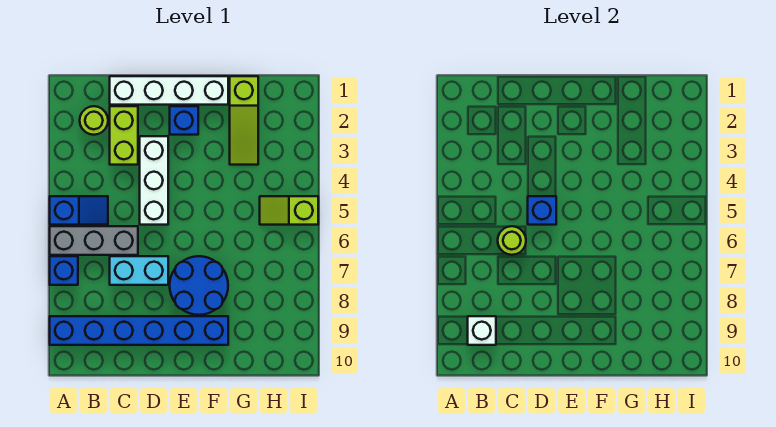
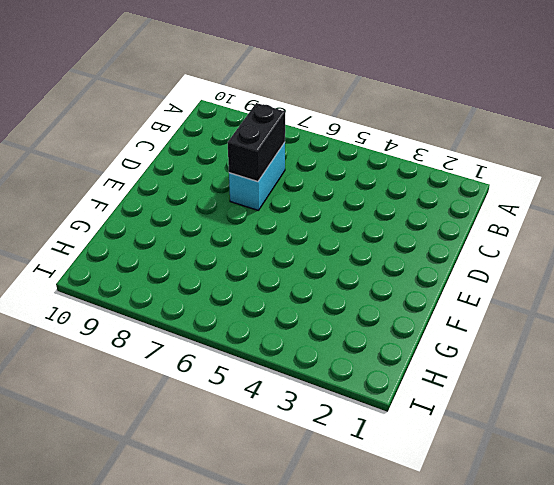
black 1x2 brick [228,103,285,182] -> none
none -> blue 1x2 slope [50,196,108,225]
none -> grey 1x3 brick [50,226,138,255]
none -> blue 1x1 brick [50,256,78,285]

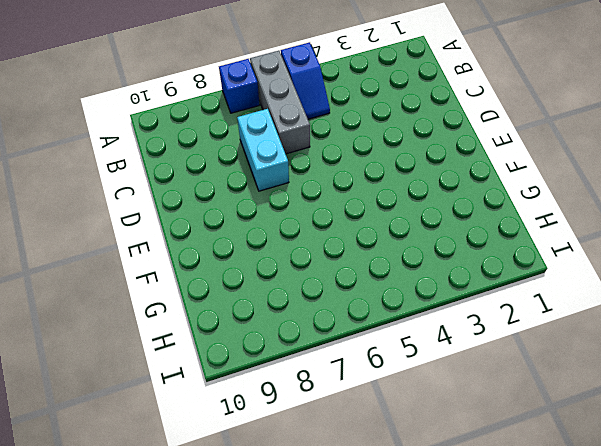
none -> blue 1x6 brick [50,316,228,345]
none -> lime 1x1 round brick [80,106,108,135]
none -> white 1x4 brick [110,76,228,105]

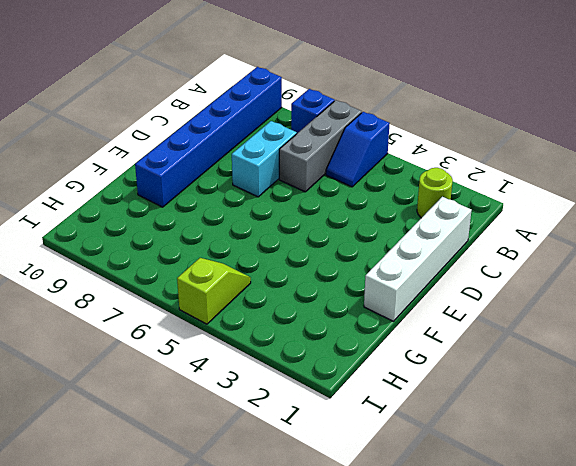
none -> lime 1x2 brick [110,106,138,165]
none -> white 1x3 brick [140,136,168,225]
none -> blue 1x1 brick [170,106,198,135]

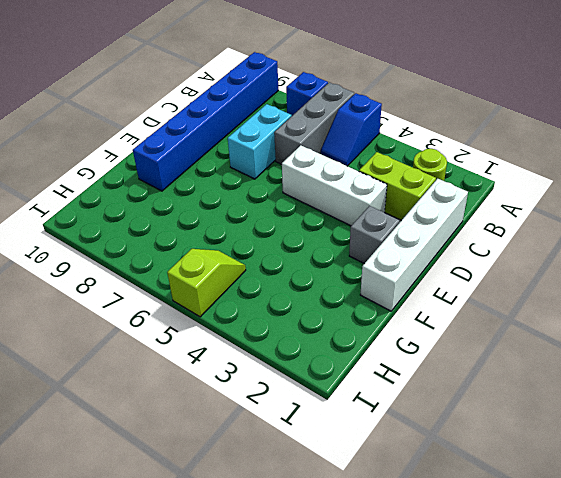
grey 1x1 brick [349,206,400,264] -> blue 1x1 brick [170,106,198,135]
none -> blue 2x2 round brick [170,256,228,315]
none -> lime 1x3 slope [230,76,258,165]
none -> white 1x1 brick [468,316,496,345]

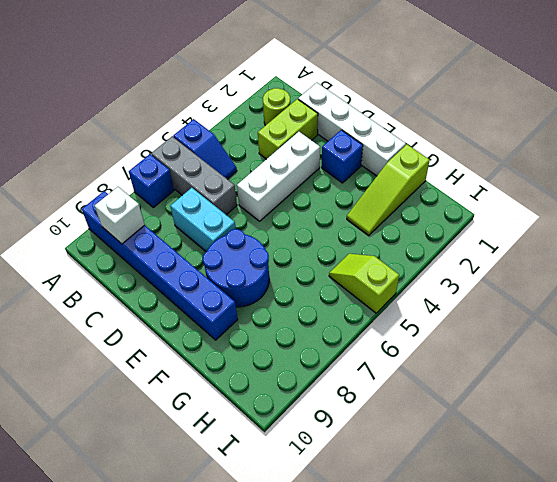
none -> lime 1x1 round brick [498,226,526,255]
none -> blue 1x1 brick [528,196,556,225]

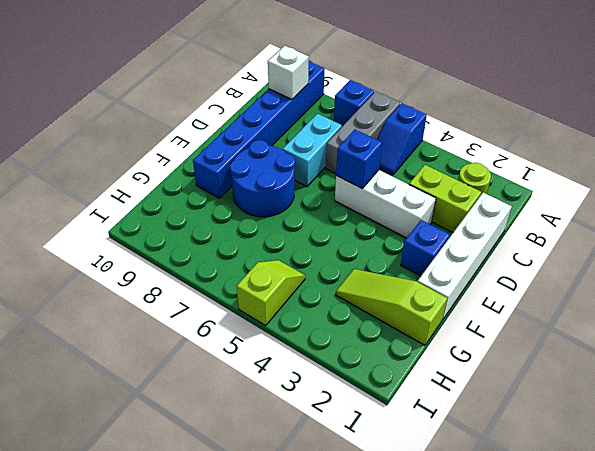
none -> lime 1x1 round brick [498,226,526,255]

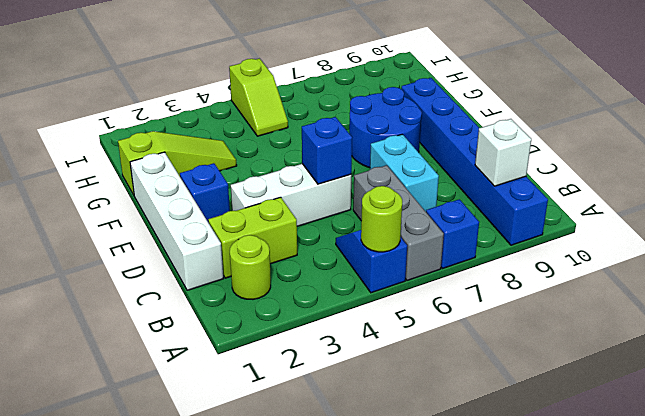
lime 1x1 round brick [361,186,402,252] -> lime 1x1 round brick moved to [498,226,526,255]

